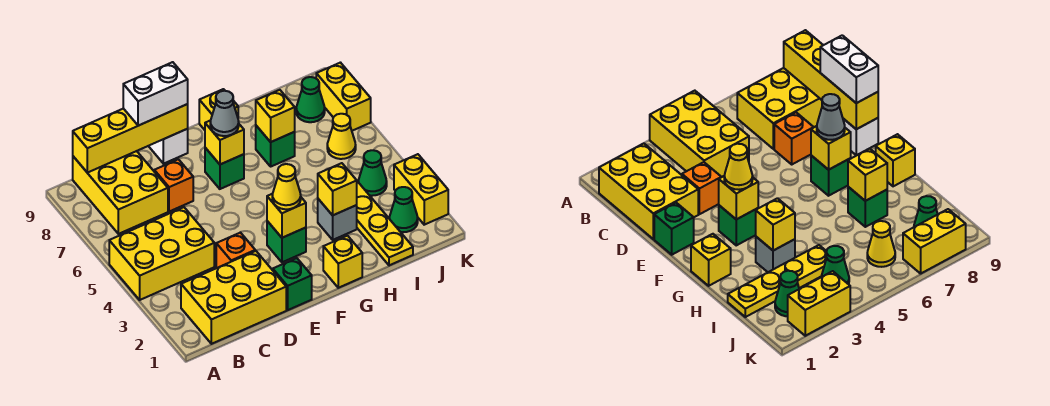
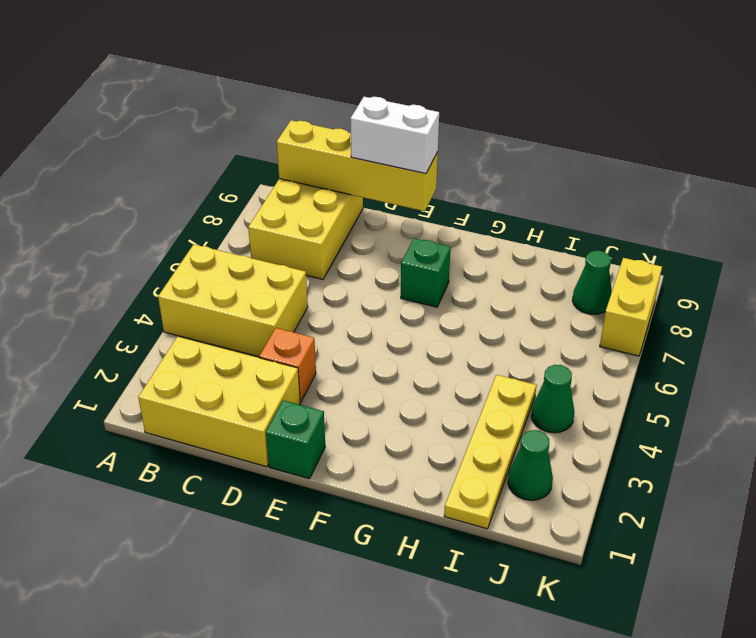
none -> orange 1x1 brick [154,159,193,212]
none -> white 1x1 brick [149,129,188,164]
none -> green 1x1 brick [267,221,306,262]

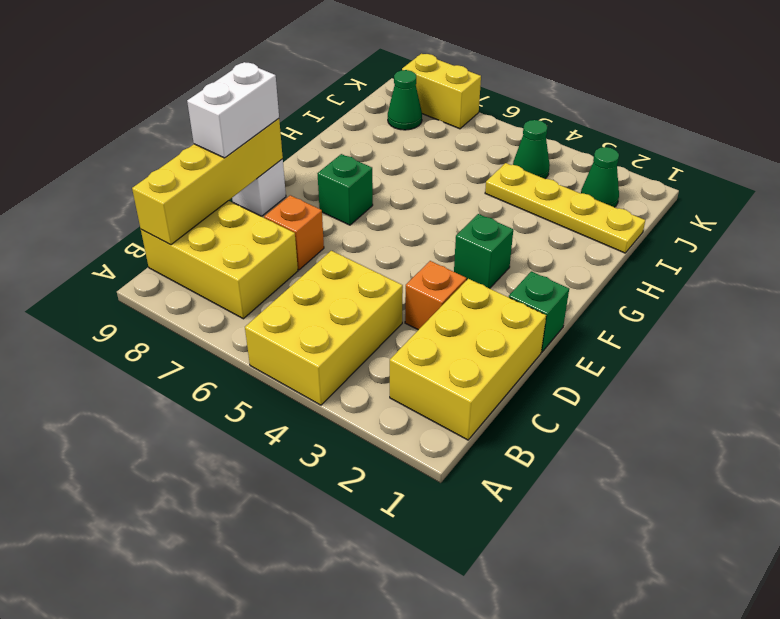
none -> yellow 1x1 brick [323,236,362,288]
none -> yellow 1x1 brick [199,89,238,130]
none -> grey 1x1 brick [318,199,357,240]

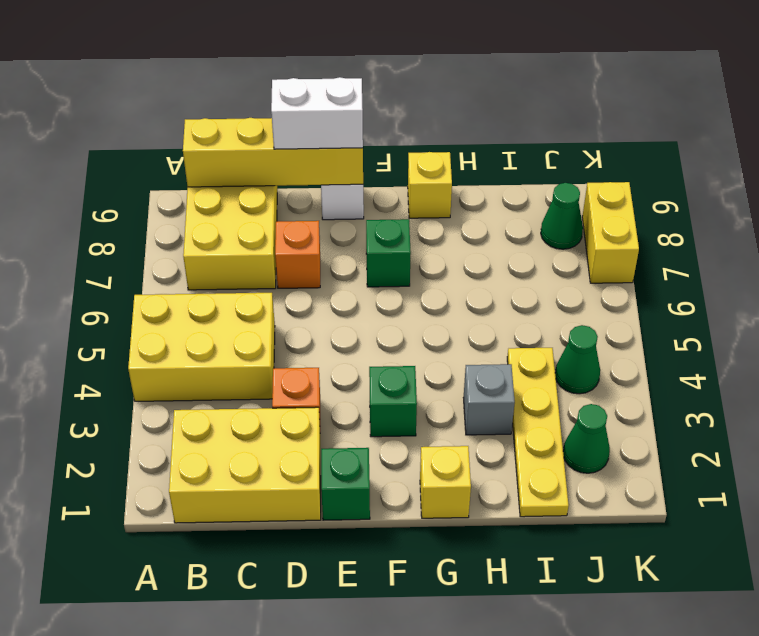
none -> green 1x1 brick [256,126,295,166]
none -> yellow 1x1 cone [327,114,356,159]
none -> yellow 1x2 brick [394,154,448,225]

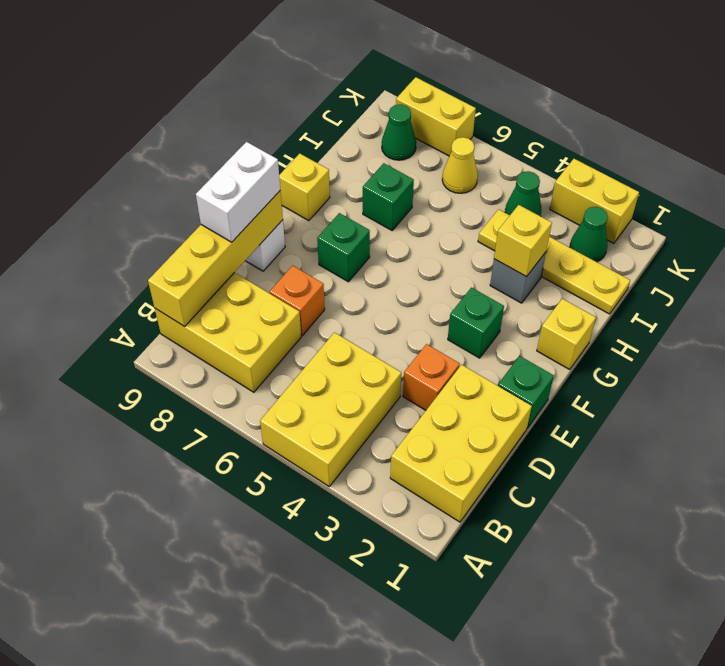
none -> yellow 1x1 brick [267,194,306,238]
none -> yellow 1x1 brick [205,121,244,164]
none -> yellow 1x1 brick [256,90,295,142]

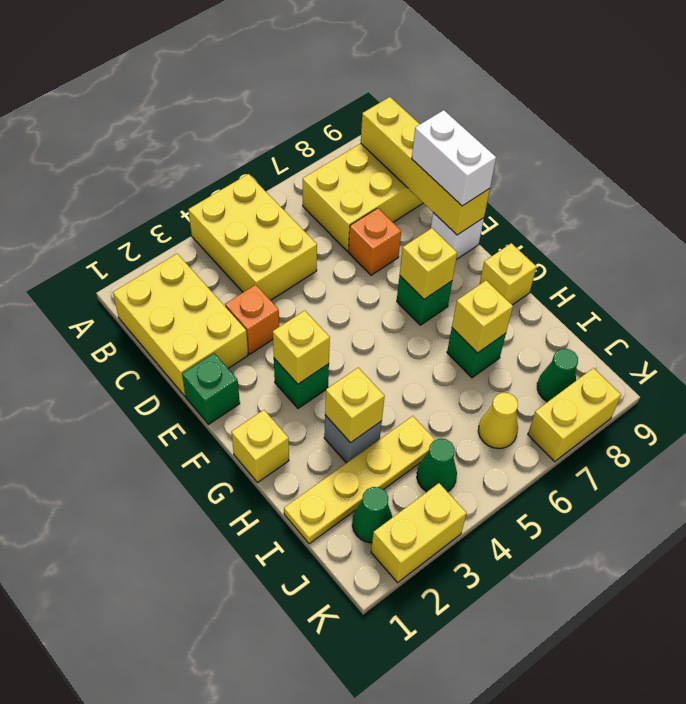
none -> yellow 1x1 cone [272,164,301,209]
none -> grey 1x1 cone [210,91,239,136]

